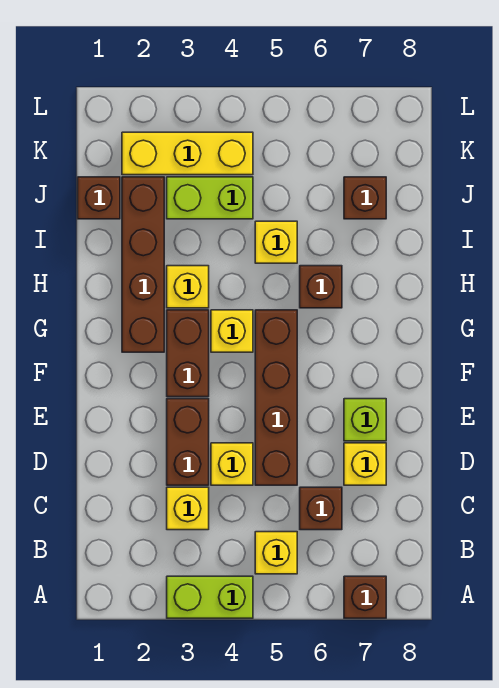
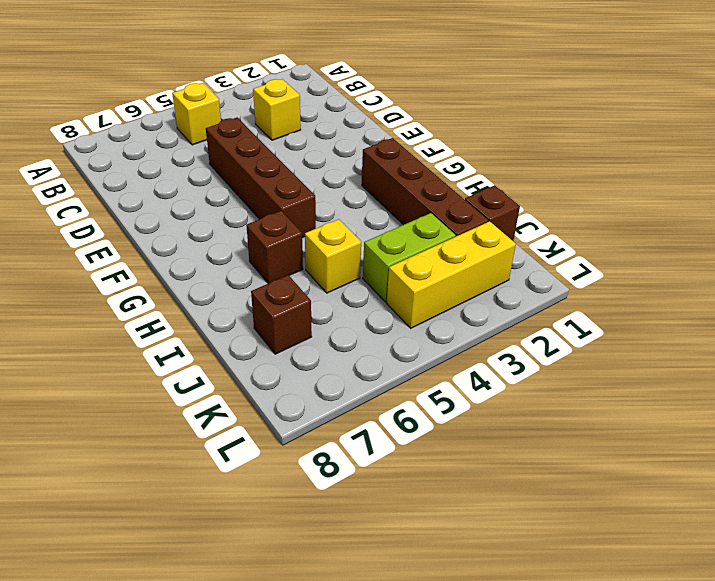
none -> lime 1x2 brick [167,576,253,618]
none -> brown 1x1 brick [344,576,386,618]
none -> brown 1x1 brick [300,487,342,530]

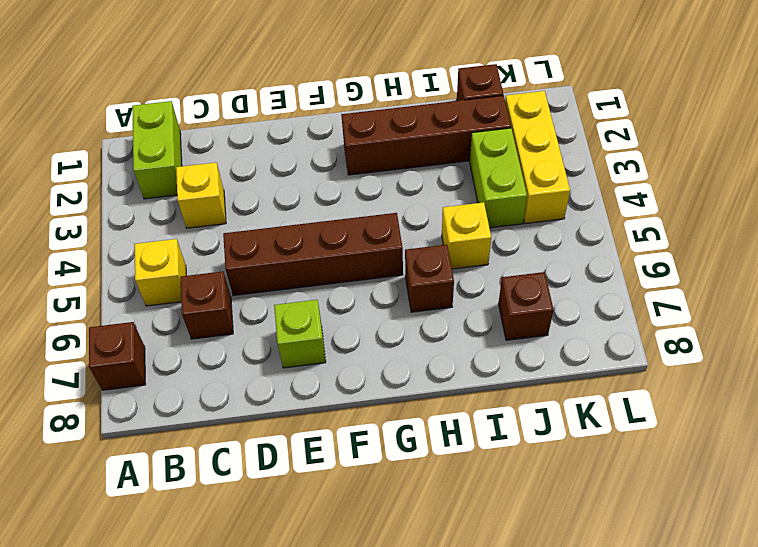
lime 1x2 brick [132,101,182,199] -> lime 1x2 brick moved to [167,576,253,618]
none -> brown 1x2 brick [167,399,209,485]
none -> yellow 1x1 brick [211,443,253,485]
none -> yellow 1x1 brick [344,443,386,485]

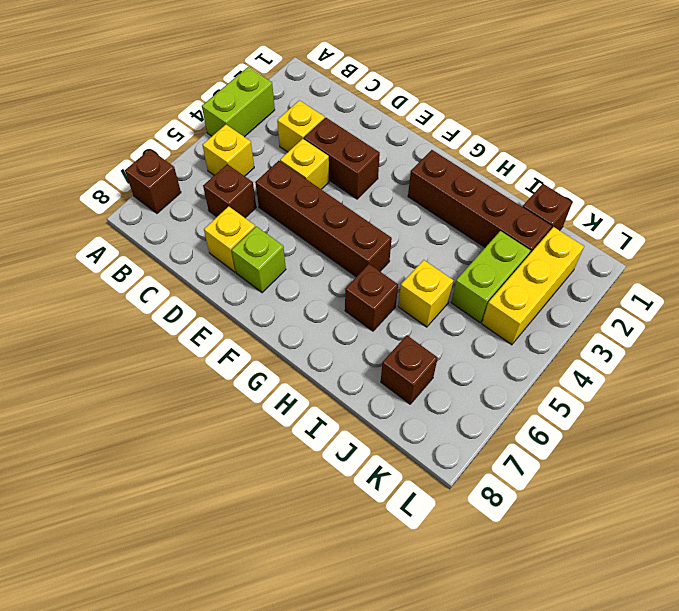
none -> brown 1x2 brick [167,310,209,397]
none -> yellow 1x1 brick [211,310,253,352]
none -> yellow 1x1 brick [167,266,209,308]

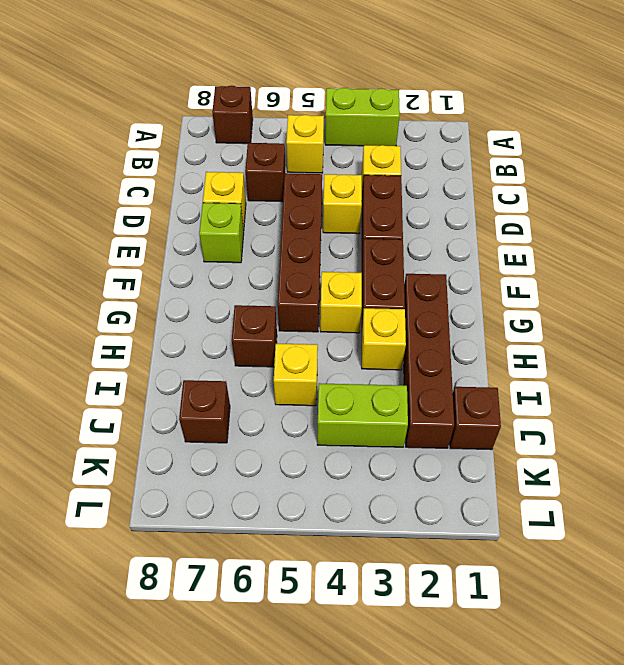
none -> yellow 1x3 brick [122,132,253,175]

